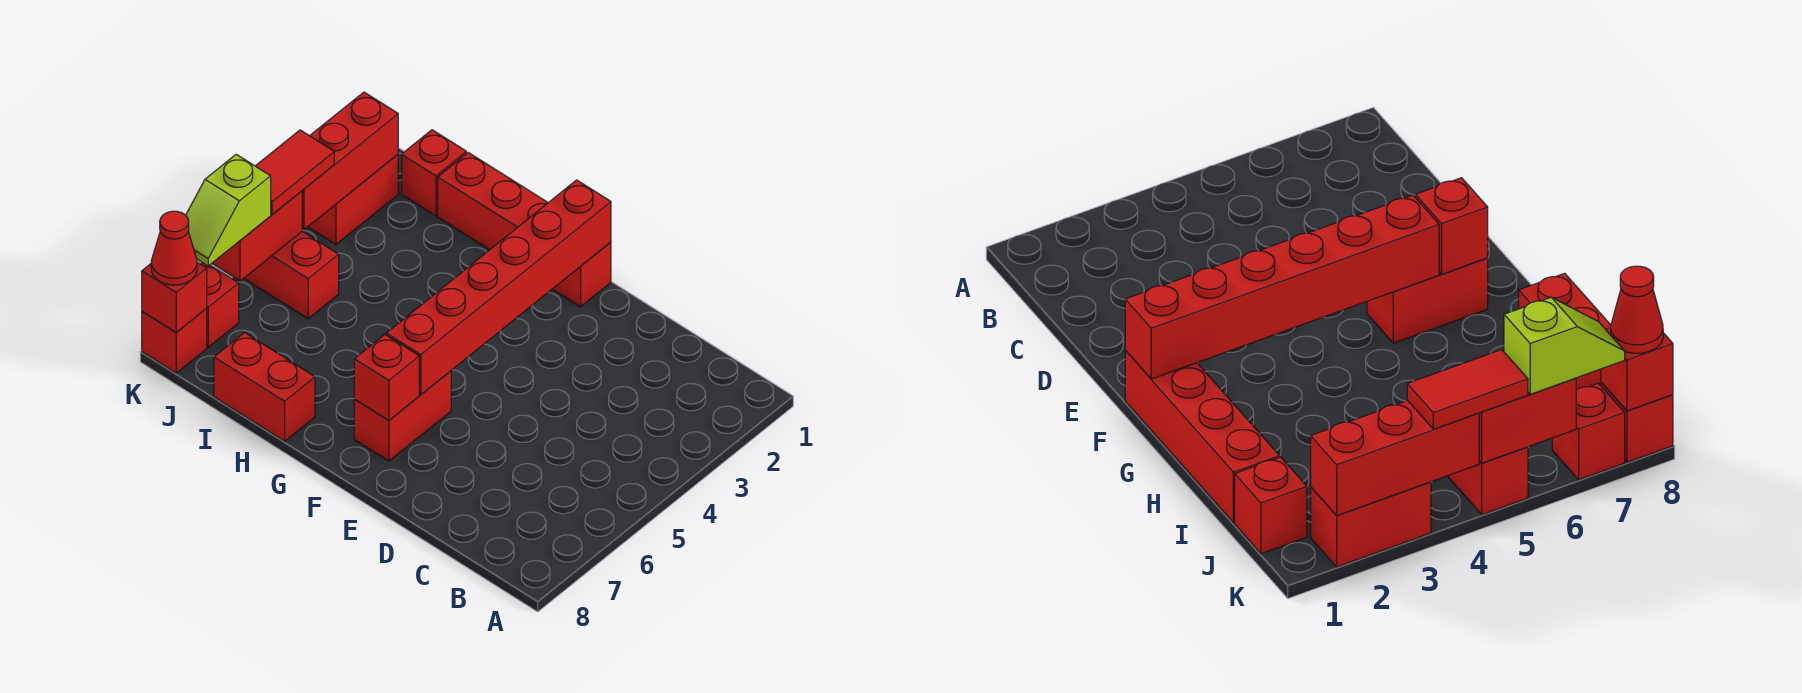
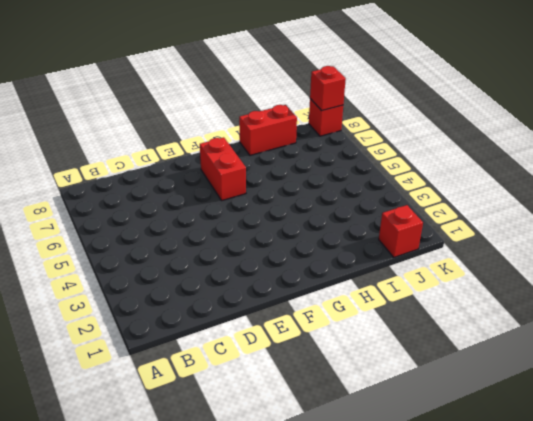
none -> red 1x4 brick [438,153,611,307]
none -> red 1x2 brick [244,231,339,319]
none -> red 1x2 brick [308,155,398,244]

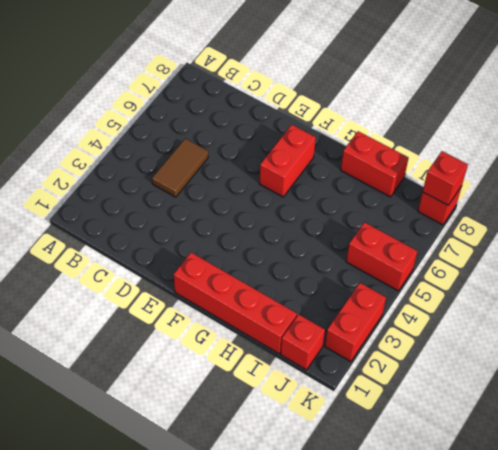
brown 1x2 tile [152,139,208,197] -> none
none -> red 1x1 brick [201,263,239,347]
none -> red 1x6 brick [386,180,611,395]
none -> red 1x1 brick [354,335,419,421]

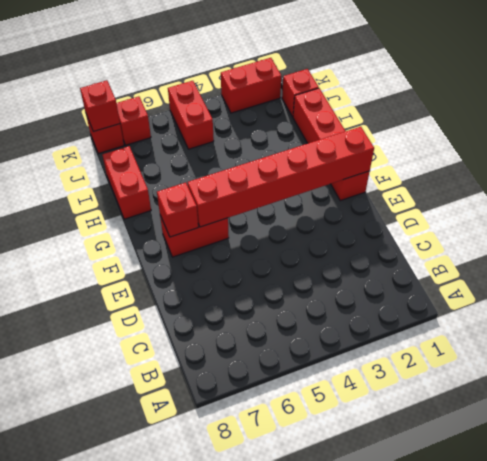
none -> red 1x3 brick [302,92,398,229]
none -> red 1x2 brick [212,191,302,281]
none -> red 1x2 tile [256,130,334,215]

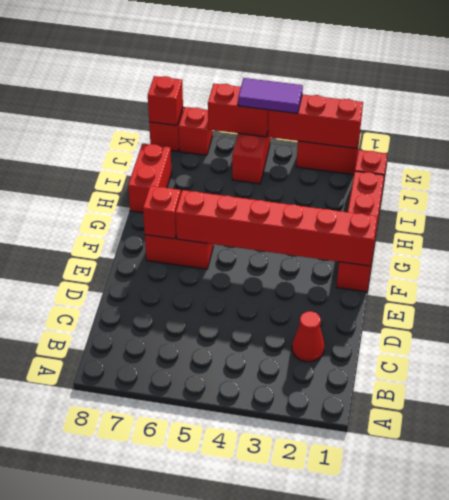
red 1x1 cone [292,311,324,362] -> red 1x1 cone moved to [151,211,197,285]
purple 1x2 tile [238,78,303,113] -> red 1x2 tile [256,130,334,215]
none -> lime 1x2 slope [186,154,271,266]

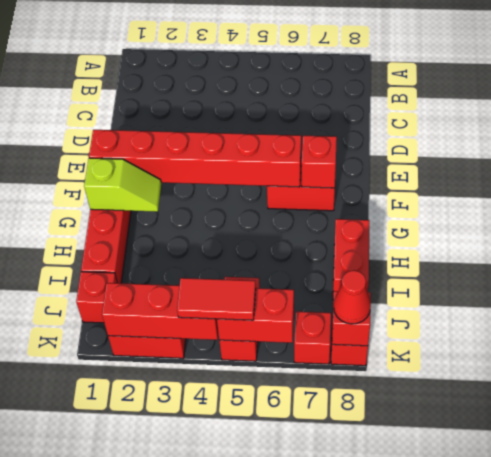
lime 1x2 slope [84,158,161,212] -> lime 1x2 slope moved to [186,154,271,266]

